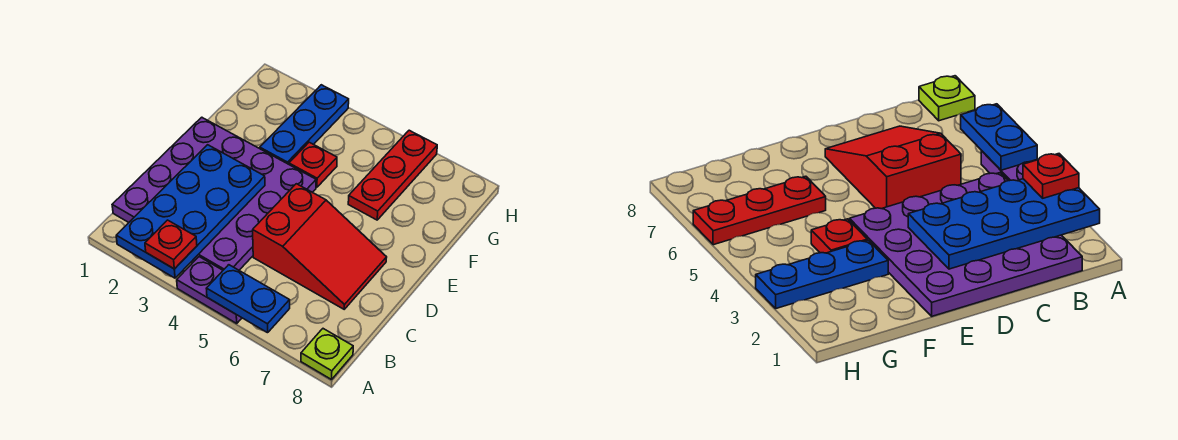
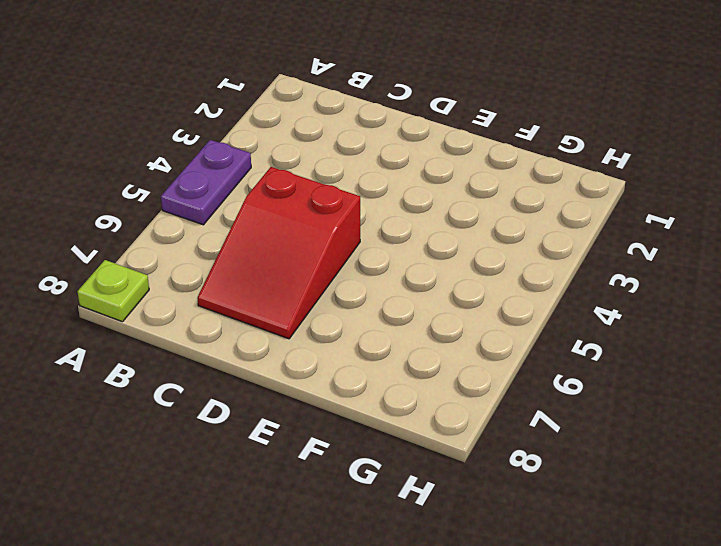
none -> purple 4x4 plate [112,117,316,270]
none -> blue 1x3 plate [260,85,349,164]

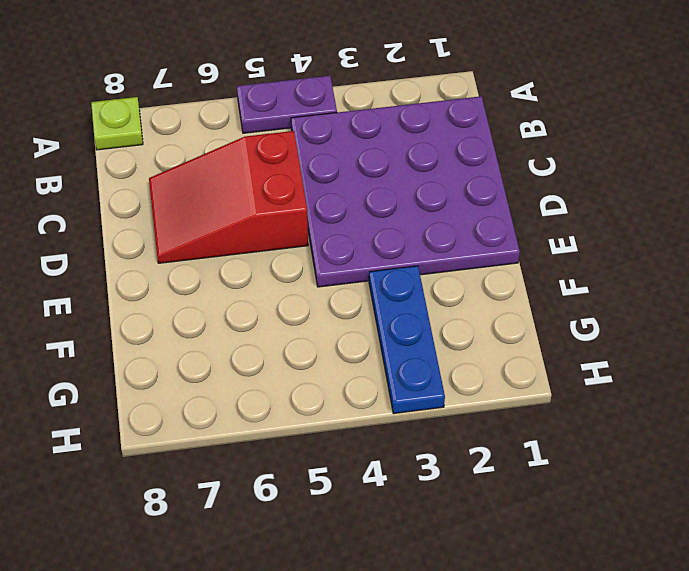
none -> red 1x1 plate [289,142,337,187]
none -> red 1x3 plate [348,130,437,220]

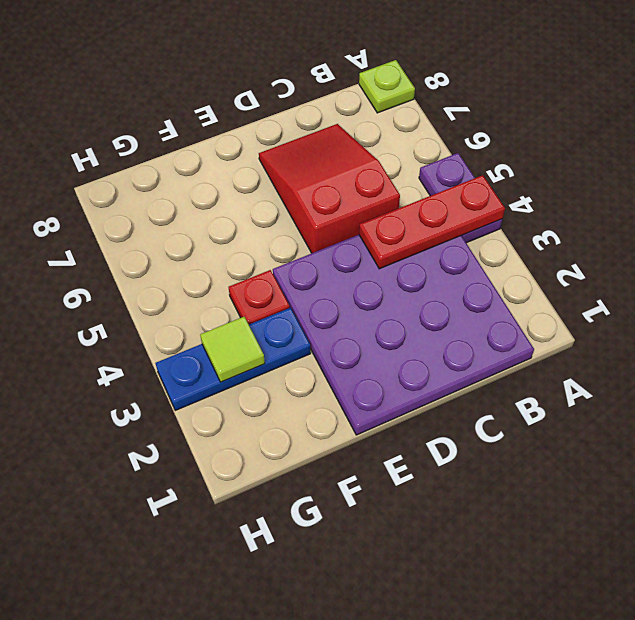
red 1x3 plate [359,175,505,269] -> red 1x3 plate moved to [348,130,437,220]
lime 1x1 tile [200,317,265,382] -> none
none -> blue 2x4 plate [116,145,265,278]
none -> blue 1x2 plate [206,265,290,333]

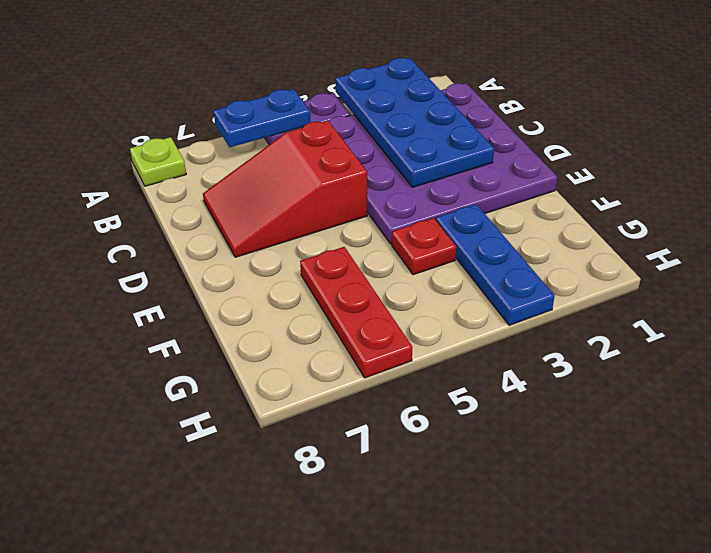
none -> red 1x1 plate [145,220,197,269]

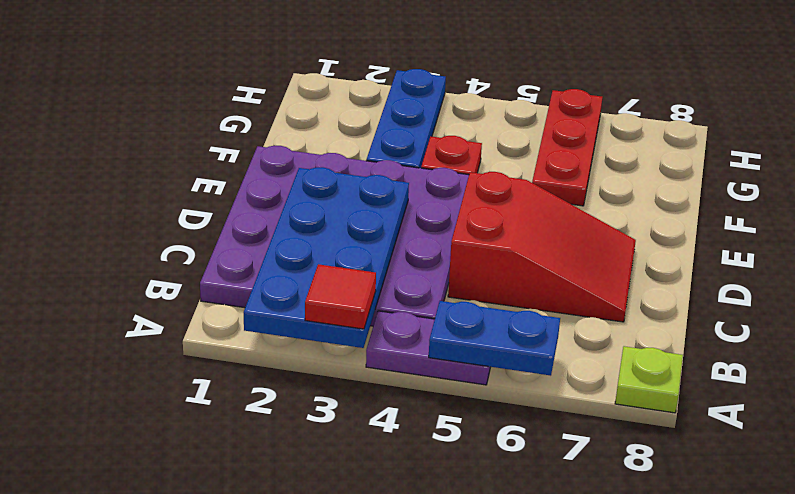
red 1x1 tile [305,264,376,329] -> red 1x1 plate [145,220,197,269]

